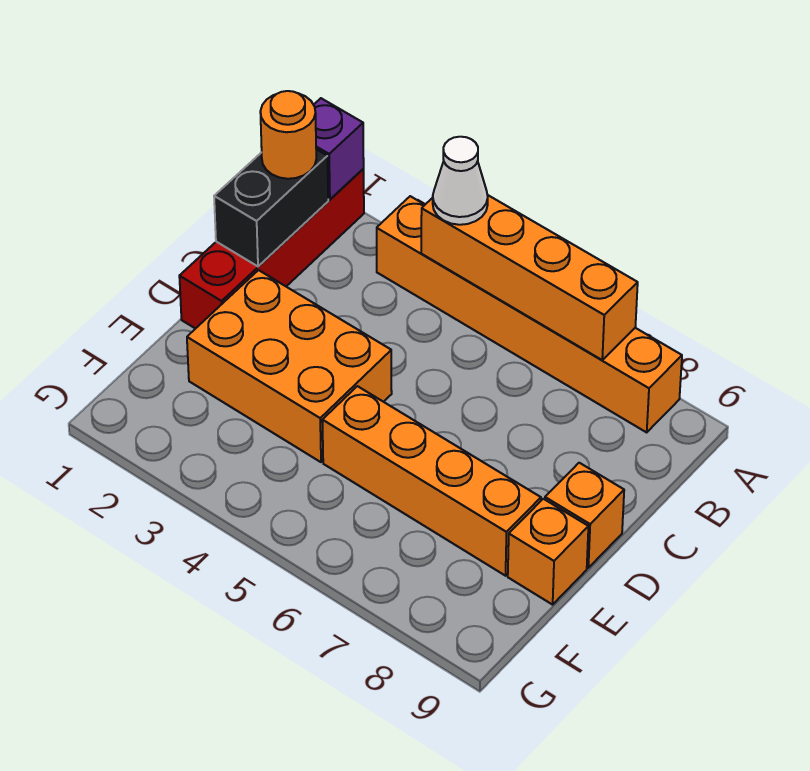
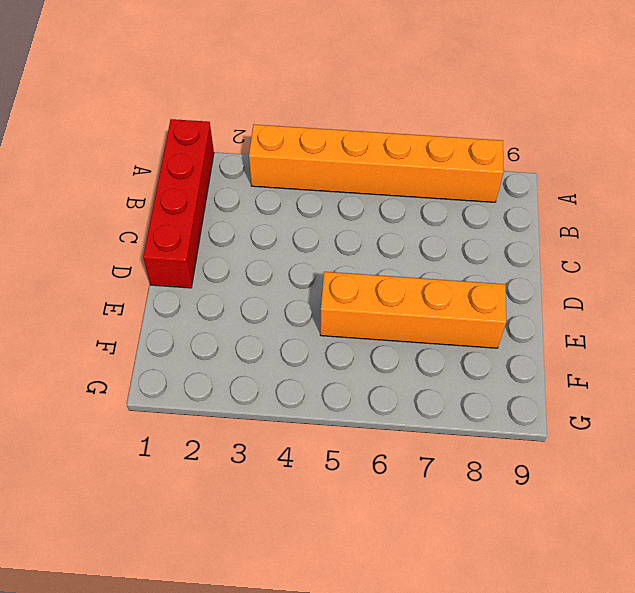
none -> orange 2x3 brick [187,270,392,462]
none -> orange 1x1 brick [545,463,624,568]

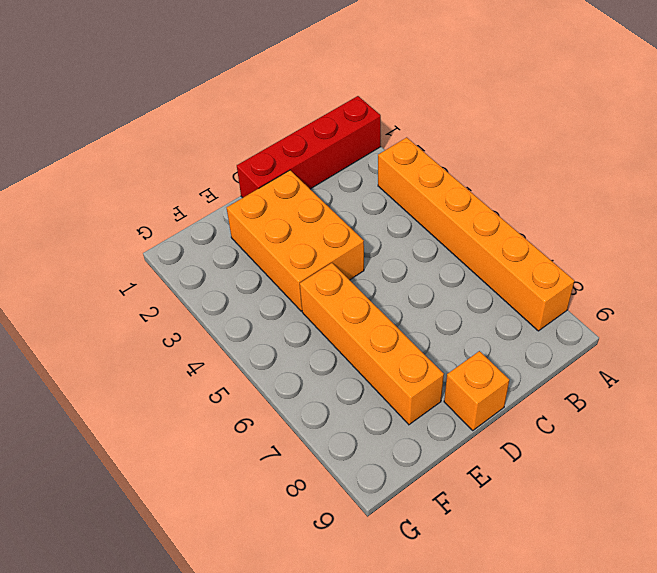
none -> orange 1x1 brick [508,499,588,605]
none -> purple 1x1 brick [314,98,364,199]

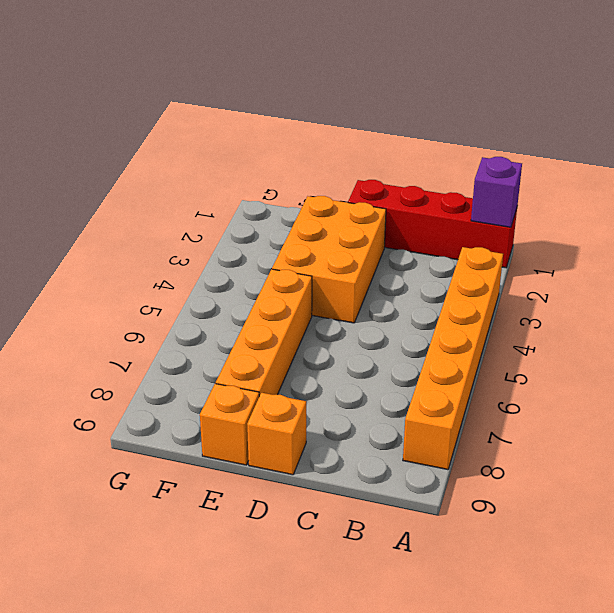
none -> orange 1x4 brick [421,195,638,360]
none -> black 1x2 brick [214,149,328,266]

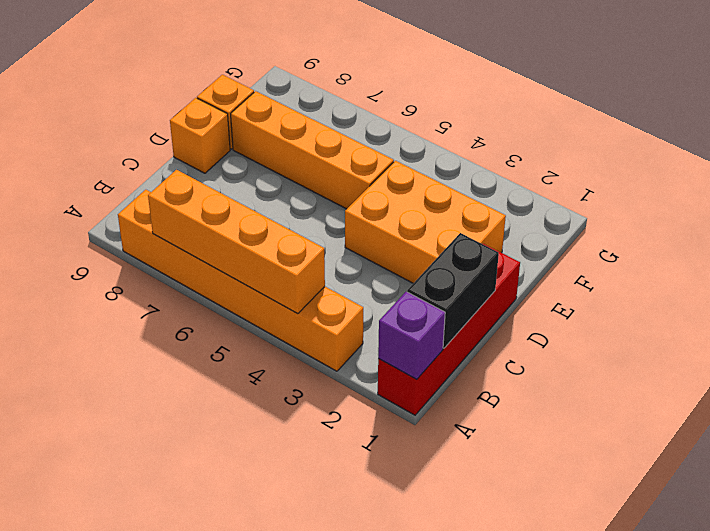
none -> white 1x1 cone [433,137,488,225]
none -> orange 1x1 round brick [260,91,316,179]

